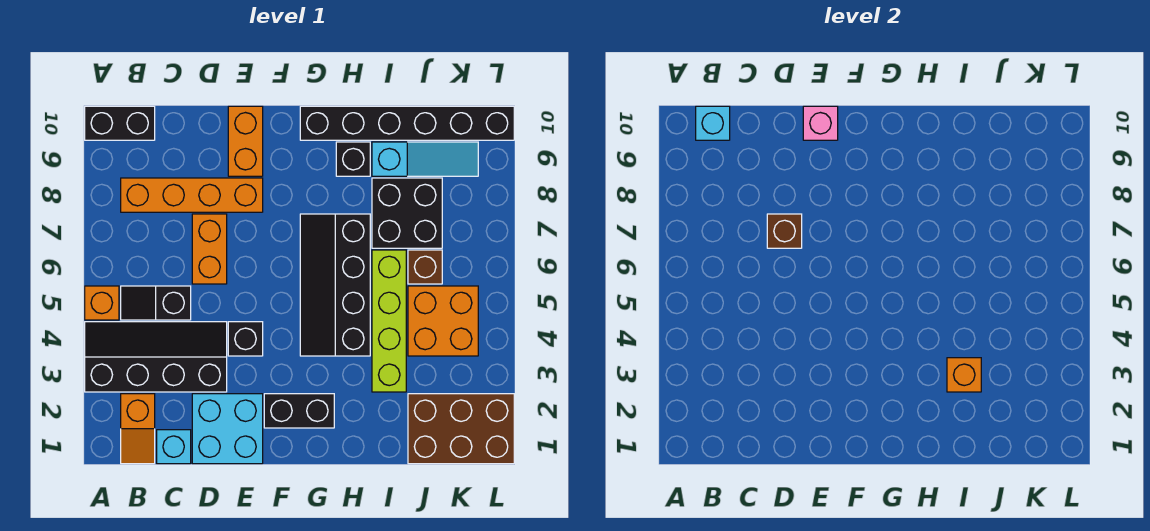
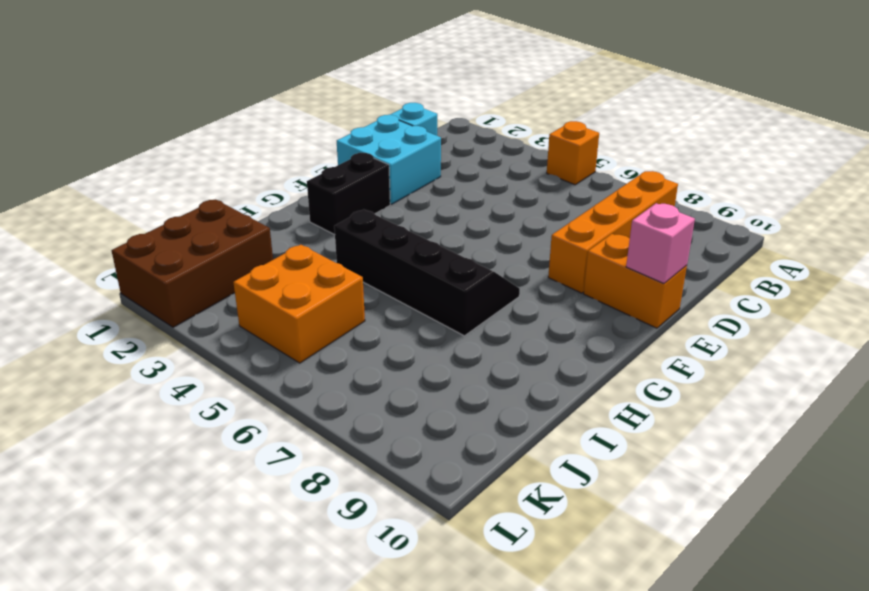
none -> black 2x4 slope [85,322,227,392]
none -> black 1x2 brick [85,106,155,140]
none -> orange 1x2 slope [121,394,155,464]

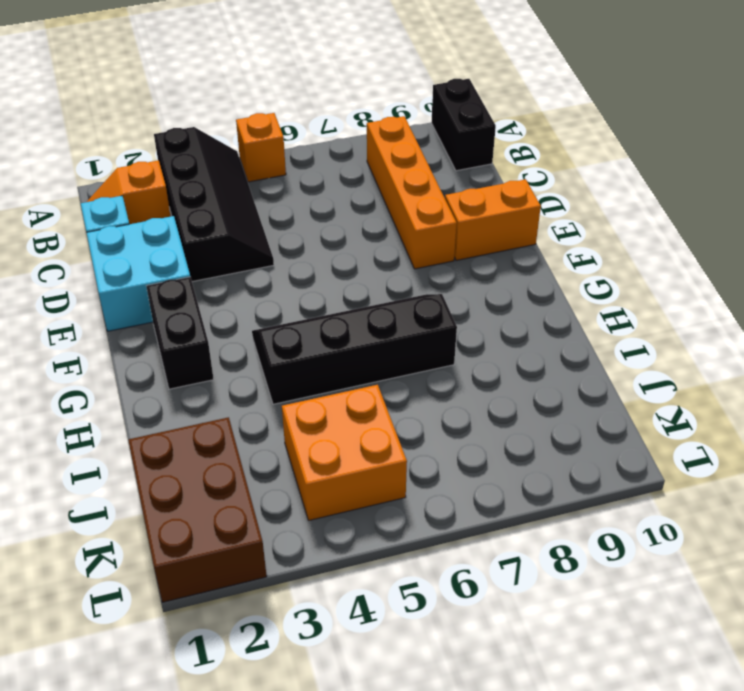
none -> black 1x2 slope [121,286,191,320]
none -> orange 1x2 brick [192,214,227,284]
none -> black 1x1 brick [228,322,263,356]

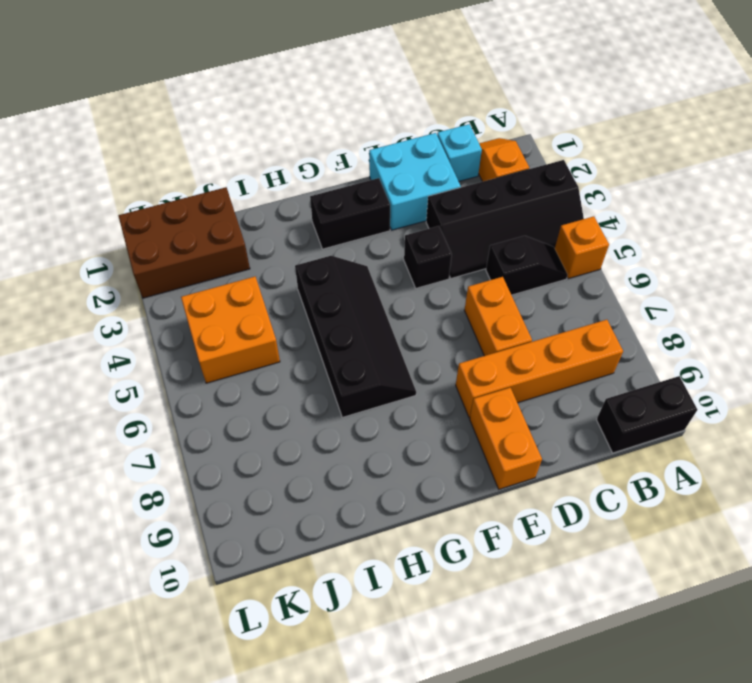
none -> black 1x6 brick [300,106,514,140]
none -> black 1x1 brick [336,142,370,176]
none -> lime 1x4 brick [372,250,406,392]

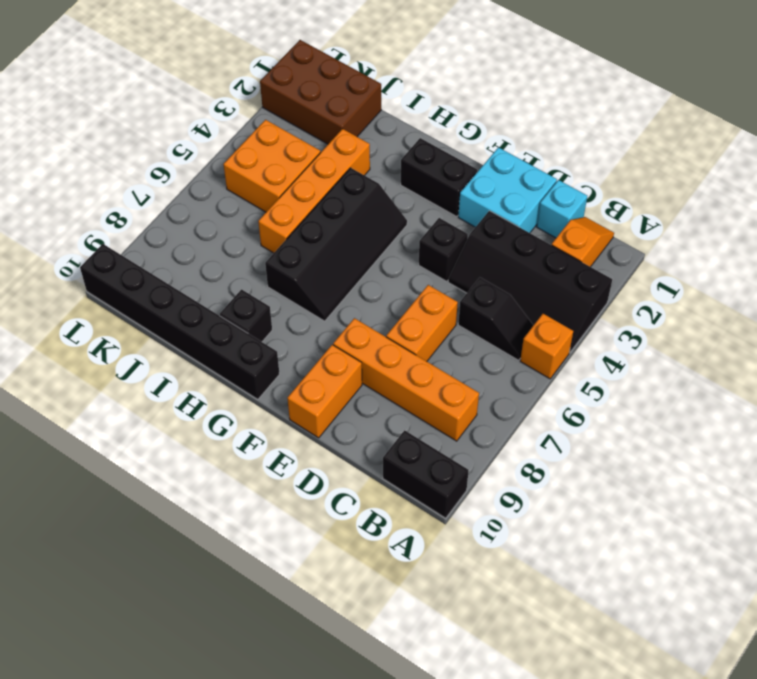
orange 1x4 brick [258,129,370,253] -> lime 1x4 brick [372,250,406,392]
none -> black 2x2 brick [372,178,442,248]
none -> cyan 1x3 slope [372,142,478,176]
none -> brown 1x1 brick [408,250,442,284]

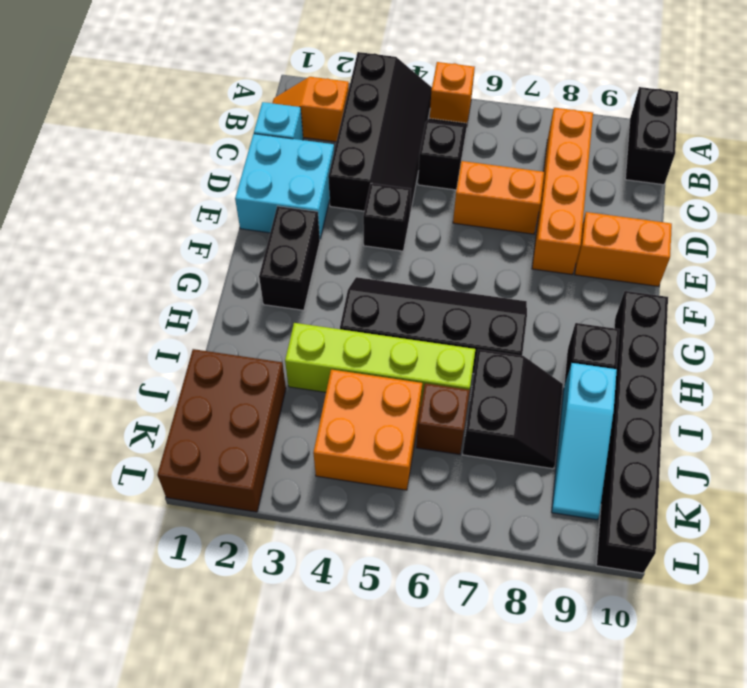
black 2x2 slope [463,349,563,469] -> black 2x2 brick [372,178,442,248]
none -> cyan 1x1 brick [696,106,730,140]
none -> brown 1x1 brick [767,214,802,248]
none -> pink 1x1 brick [803,106,838,140]

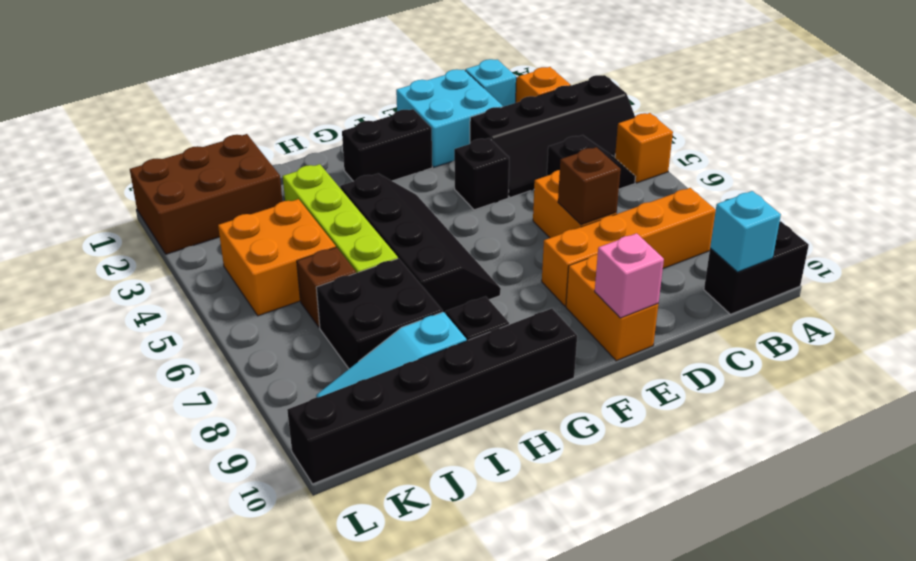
none -> orange 1x1 brick [947,358,981,392]

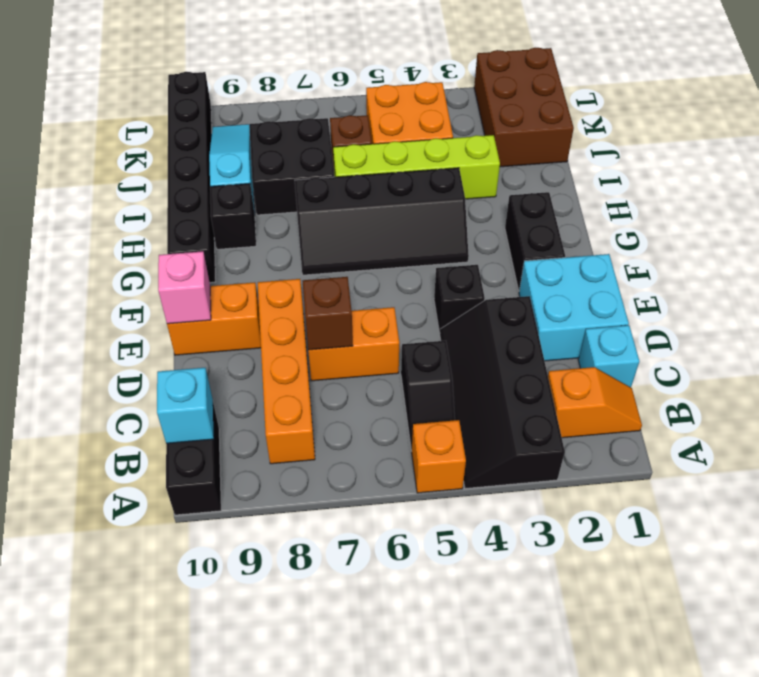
none -> orange 1x1 brick [947,358,981,392]

